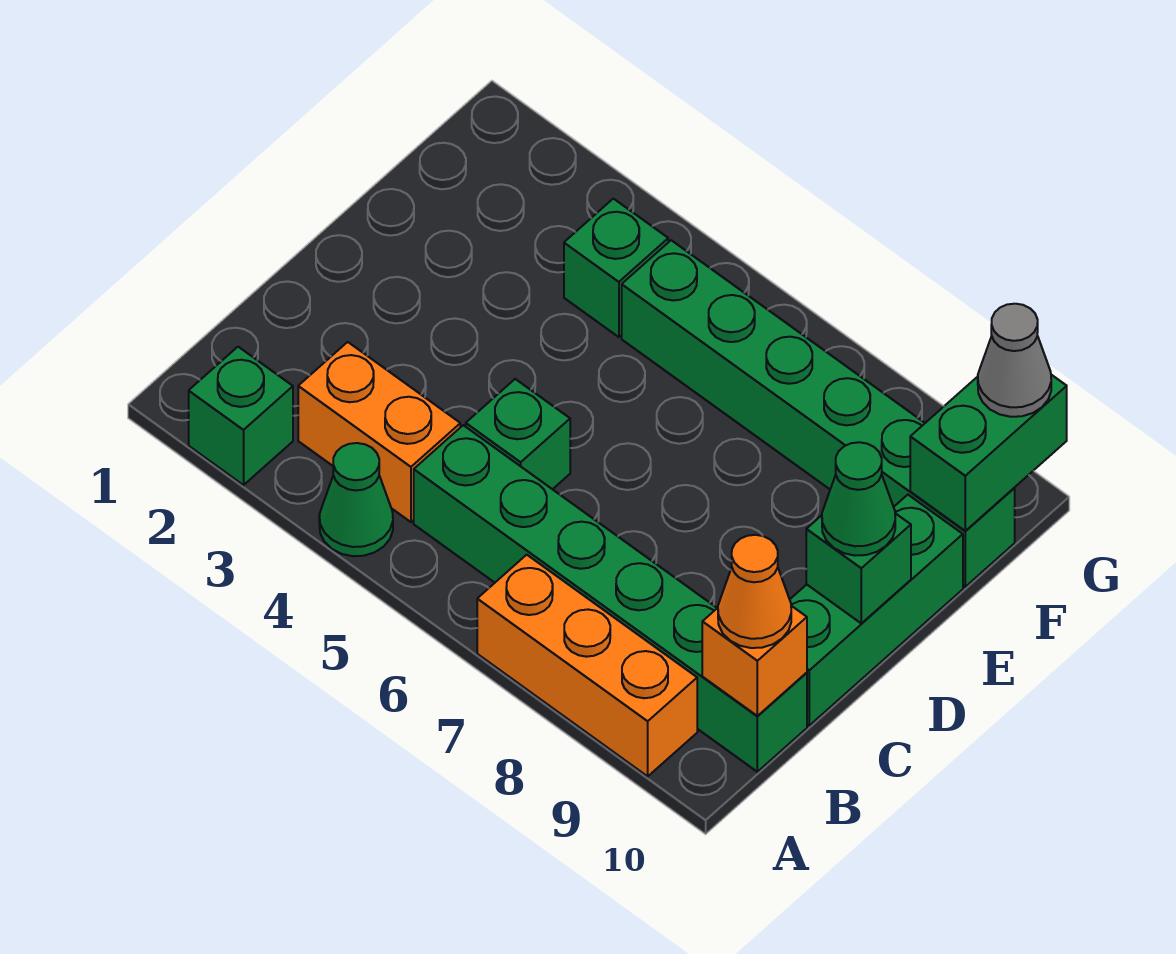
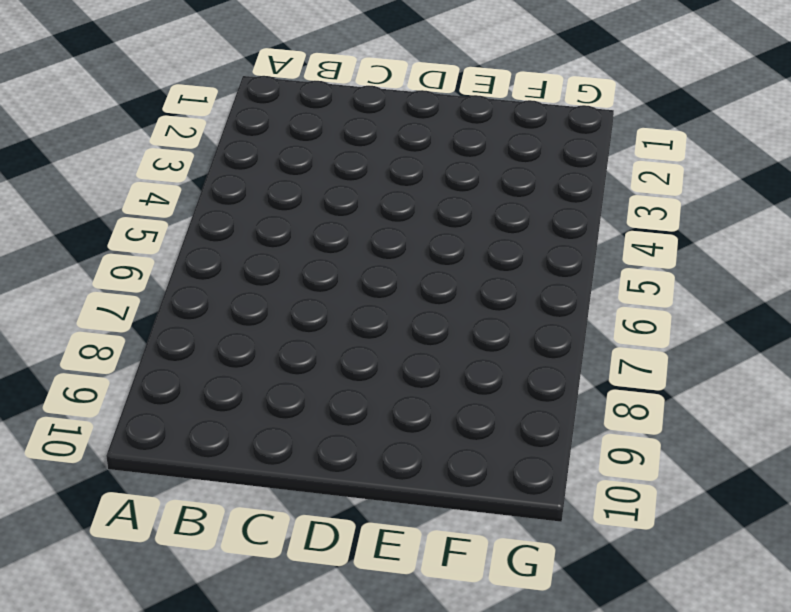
none -> green 1x1 brick [189,347,293,485]
none -> green 1x1 cone [319,443,393,556]
none -> orange 1x3 brick [477,555,697,776]

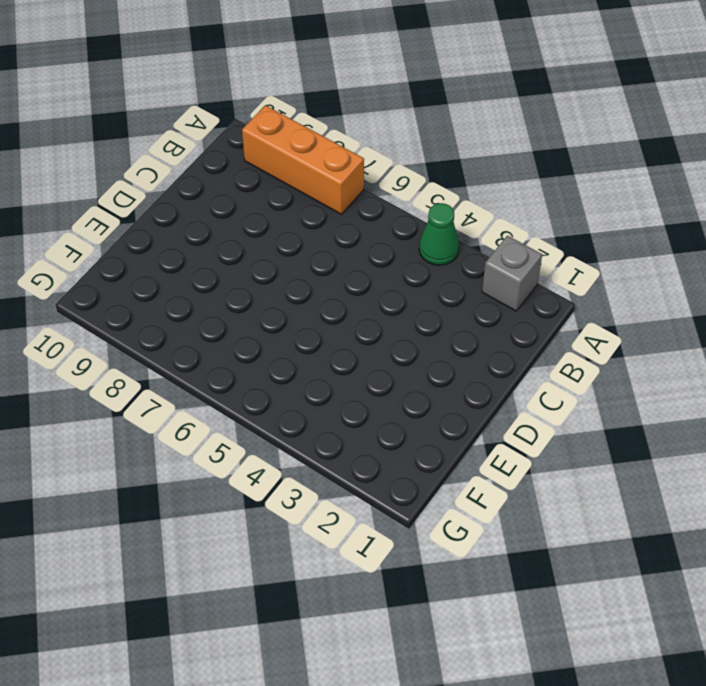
grey 1x1 brick [482,236,542,311] -> green 1x1 brick [189,347,293,485]
none -> orange 1x2 brick [298,342,460,522]
none -> green 1x6 brick [414,425,807,772]
none -> green 1x1 brick [466,379,570,489]

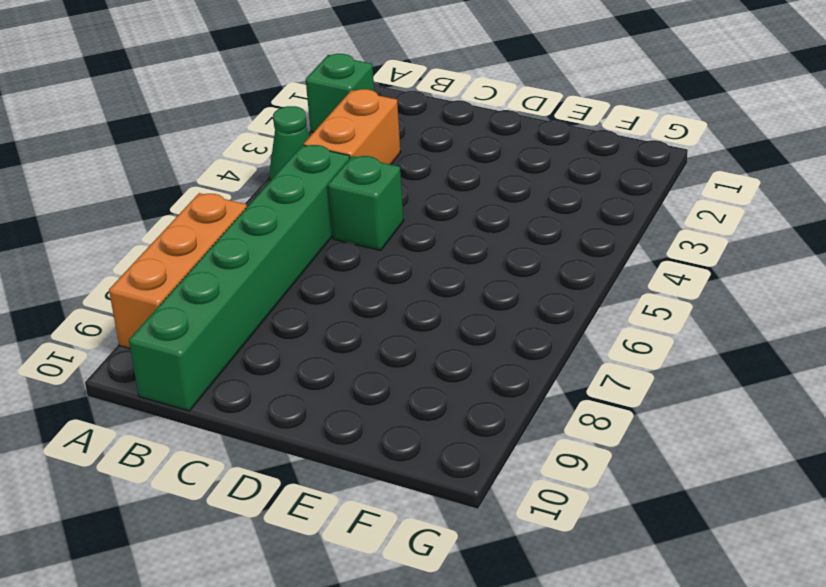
none -> green 1x3 brick [790,495,963,725]
none -> green 1x1 brick [564,199,668,337]
none -> green 1x6 brick [622,240,1015,587]

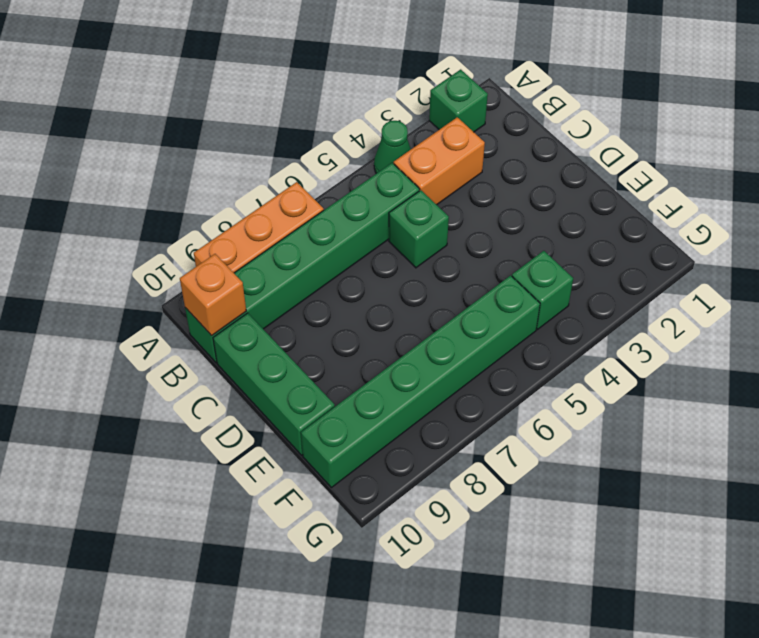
none -> green 1x1 brick [806,513,911,623]
none -> green 1x2 brick [910,375,1067,531]
none -> orange 1x1 cone [718,535,791,648]

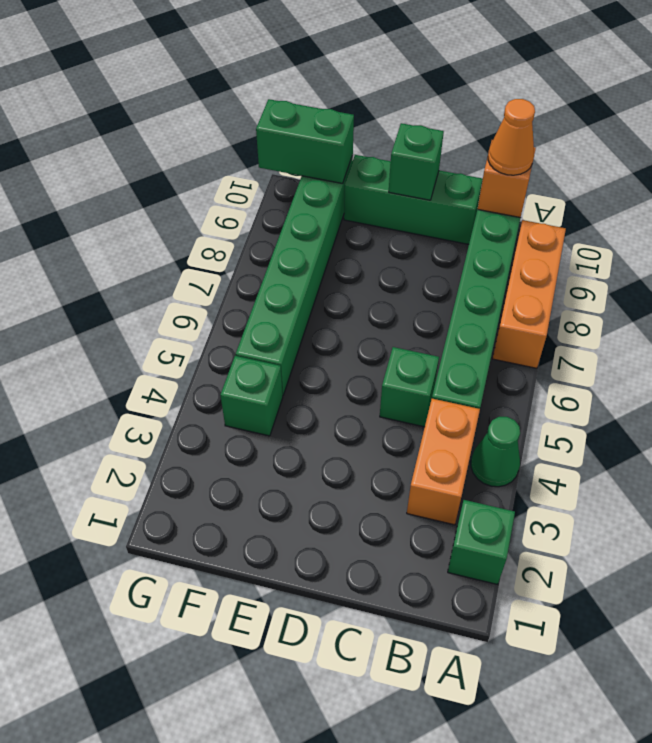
none -> green 1x1 cone [822,442,895,556]
none -> grey 1x1 cone [978,304,1051,417]

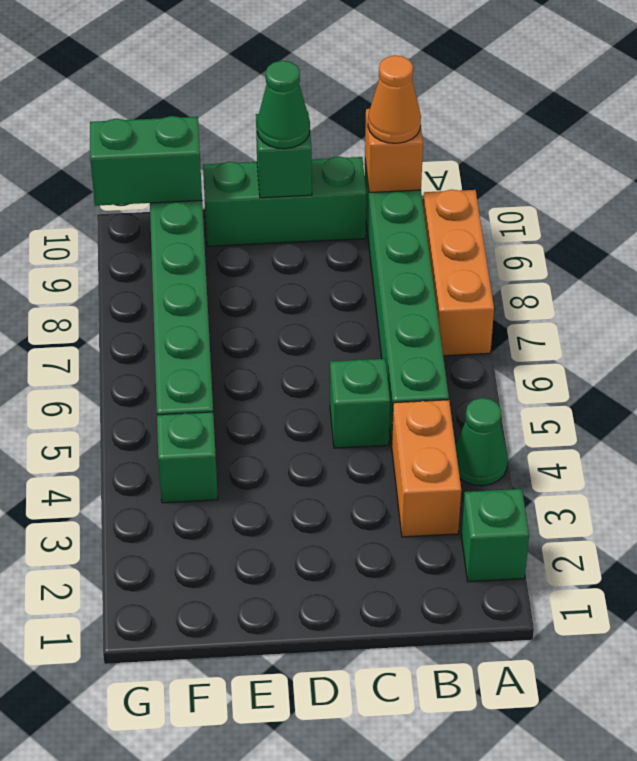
none -> grey 1x1 cone [978,304,1051,417]

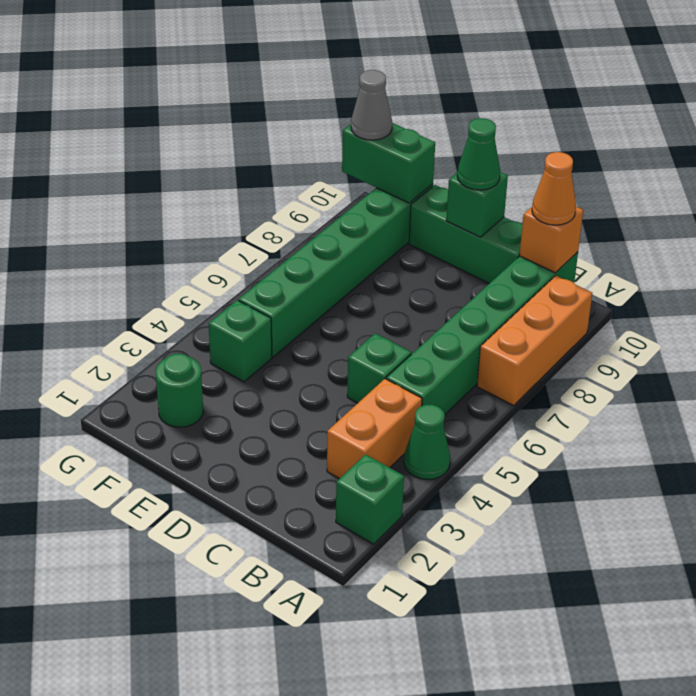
green 1x1 round brick [156,354,203,427] -> none

